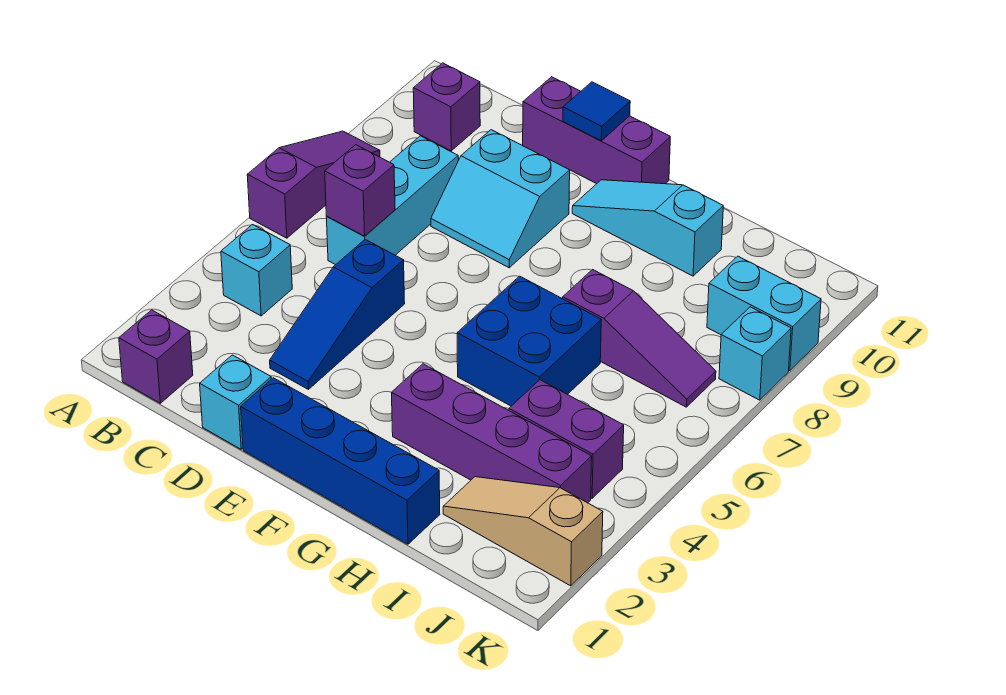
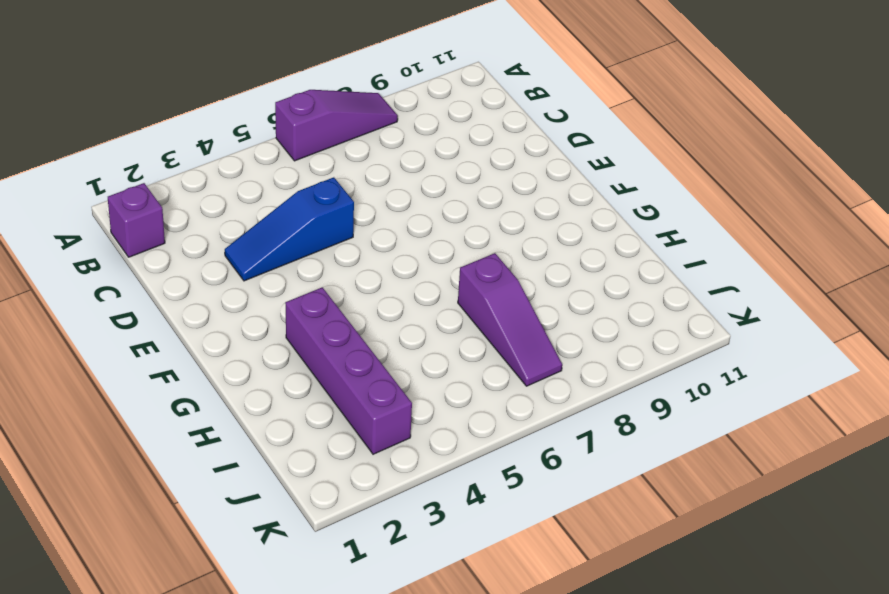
none -> cyan 1x1 brick [221,225,292,316]
none -> purple 1x1 brick [413,63,480,151]
none -> cyan 1x3 brick [326,136,458,265]

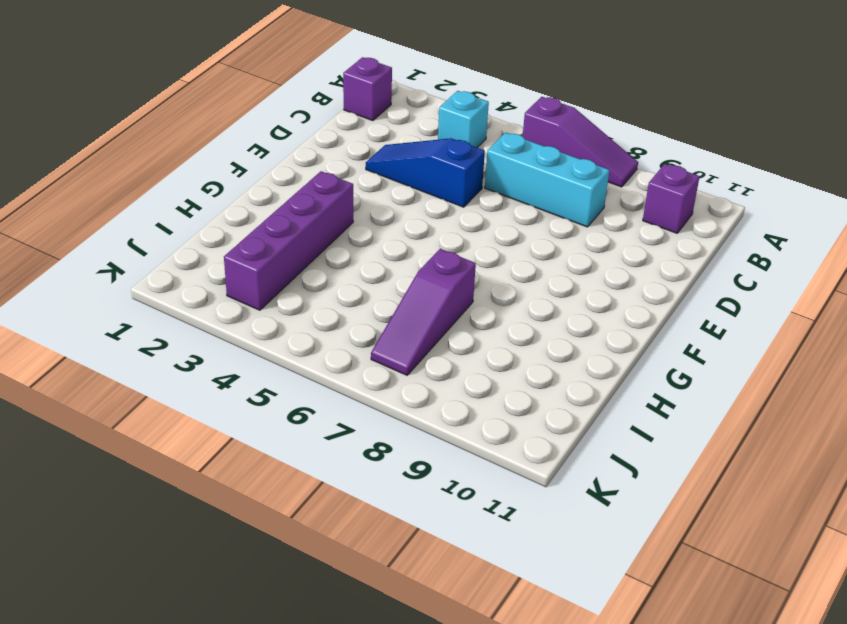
none -> cyan 1x1 brick [200,355,271,449]
none -> cyan 2x2 slope [431,130,570,268]
none -> purple 1x3 brick [523,77,670,184]

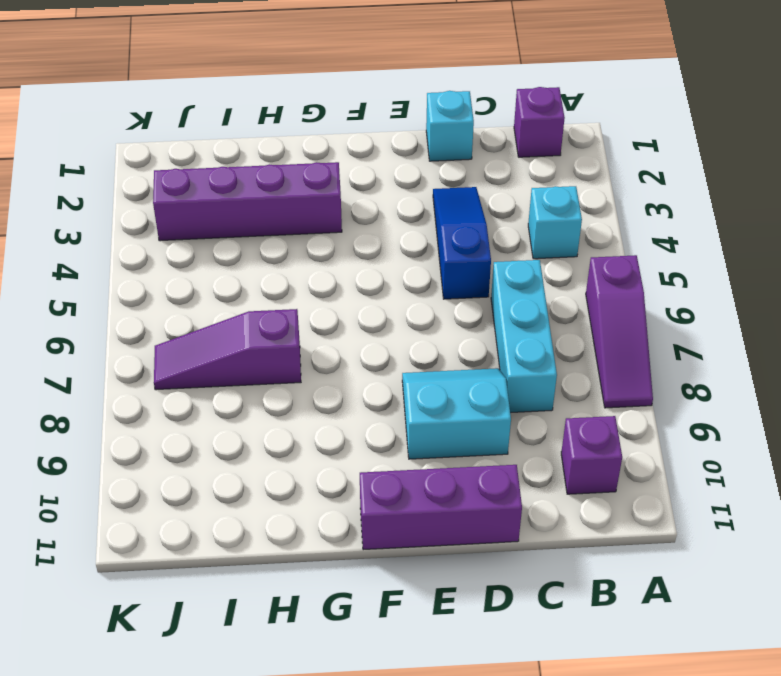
none -> blue 1x4 brick [241,378,440,544]
none -> cyan 1x3 slope [572,180,723,276]
none -> blue 2x2 brick [457,276,601,406]

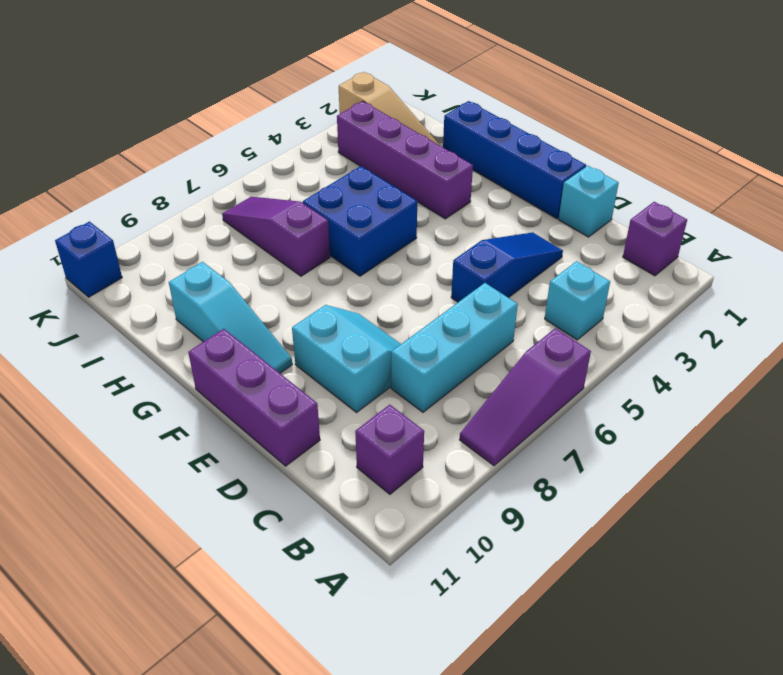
blue 1x1 brick [55,222,122,297] -> none
none -> purple 1x2 brick [509,380,624,498]
none -> cyan 1x2 brick [707,256,821,371]
none -> cyan 1x1 brick [719,307,791,400]

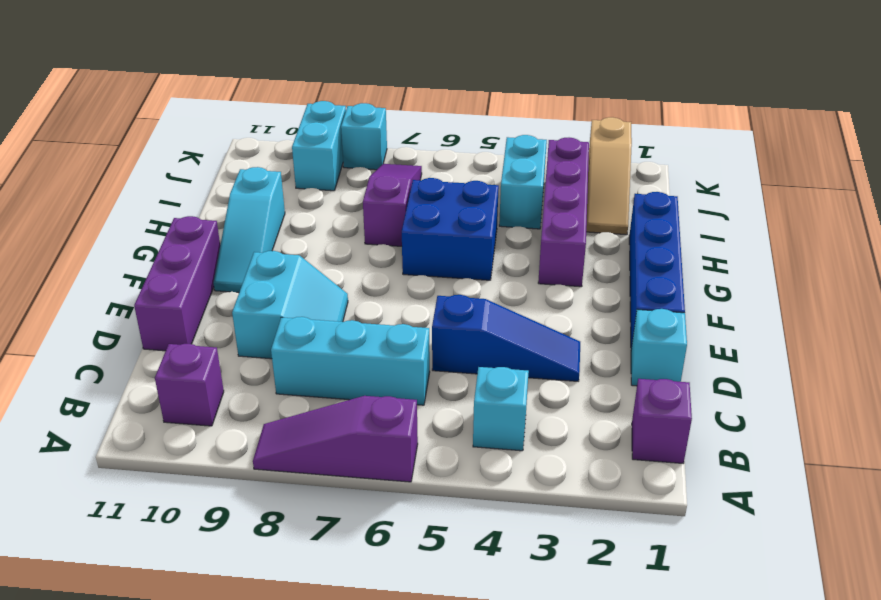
cyan 1x2 brick [499,135,547,229] -> purple 1x2 brick [509,380,624,498]
none -> purple 1x1 brick [325,145,395,236]
none -> blue 1x1 tile [563,82,630,141]

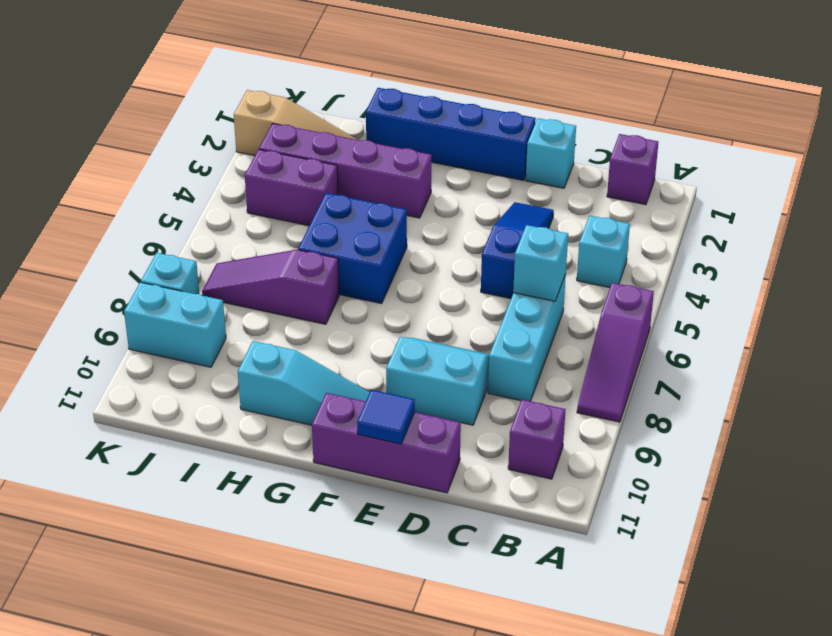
cyan 1x1 brick [513,225,568,301] -> purple 1x1 brick [325,145,395,236]

